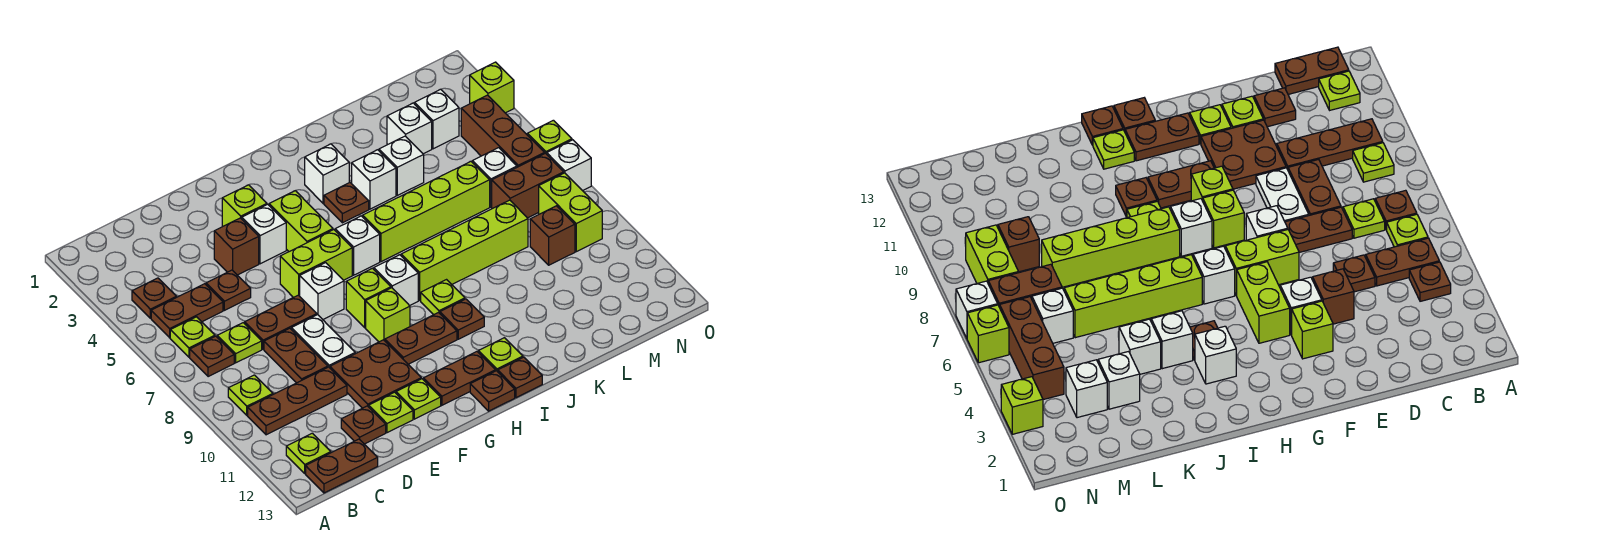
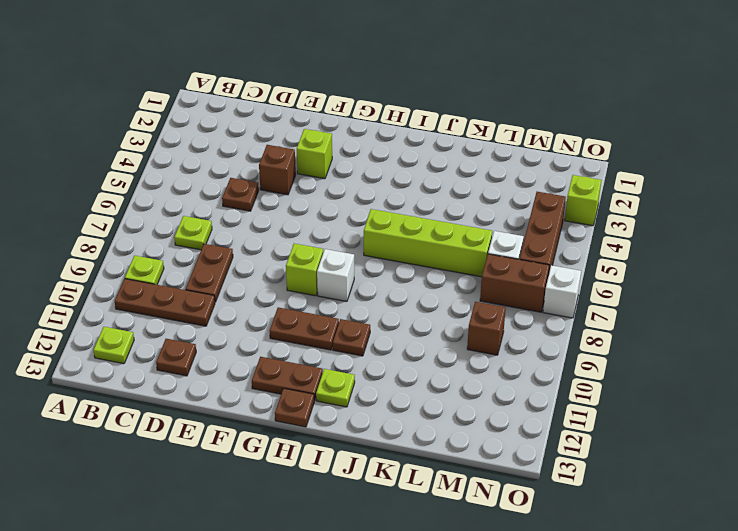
none -> brown 1x1 plate [132,278,176,318]
none -> brown 1x2 plate [151,284,223,338]
none -> lime 1x1 plate [170,317,215,357]
none -> brown 1x1 plate [190,336,234,377]

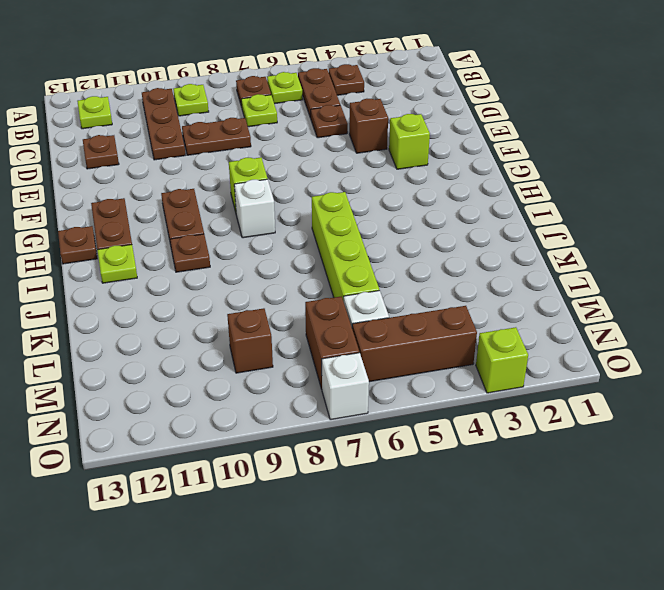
none -> brown 1x2 plate [306,439,378,493]
none -> brown 1x2 plate [245,295,317,349]
none -> white 1x2 plate [291,315,355,368]
none -> brown 2x2 plate [330,340,421,408]

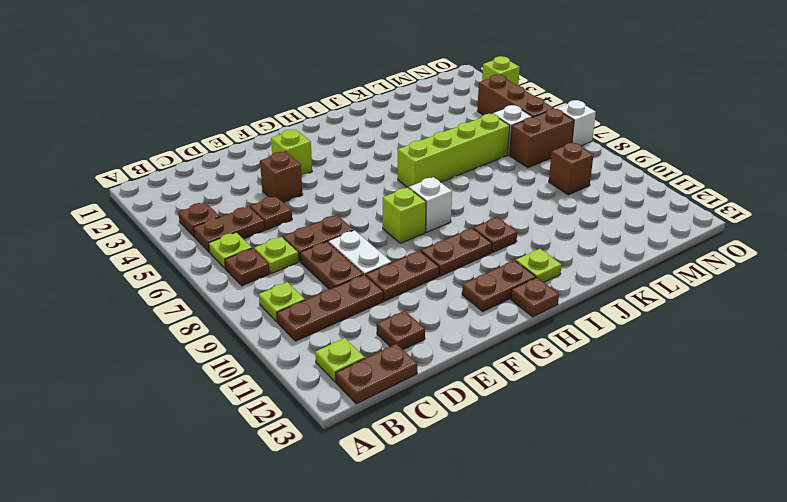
brown 1x2 plate [366,251,439,301] -> brown 2x2 plate [330,340,421,408]
none -> lime 1x1 plate [369,392,413,433]
none -> white 1x1 brick [242,204,286,264]
none -> lime 1x2 brick [280,229,352,297]
none -> white 1x1 brick [300,263,344,319]

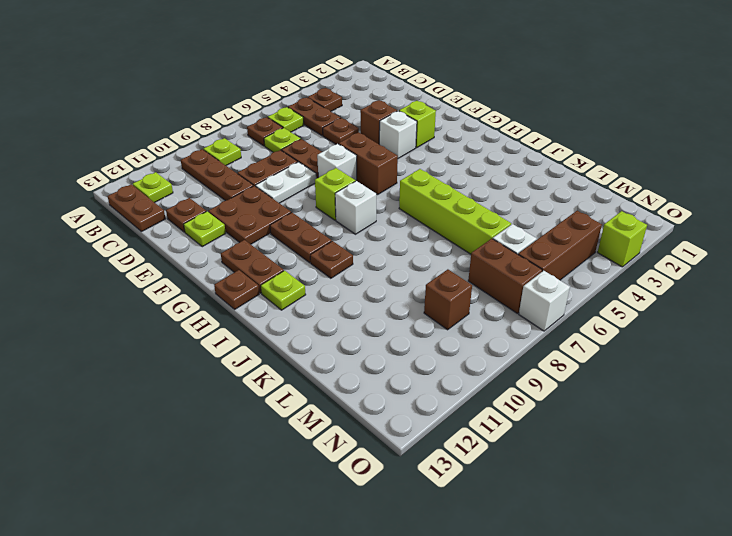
brown 1x2 brick [339,132,398,195] -> lime 1x2 brick [280,229,352,297]
none -> lime 1x1 plate [396,379,441,419]
none -> lime 1x2 brick [269,191,333,252]
none -> lime 1x1 brick [366,288,410,342]
none -> white 1x1 brick [335,216,380,275]

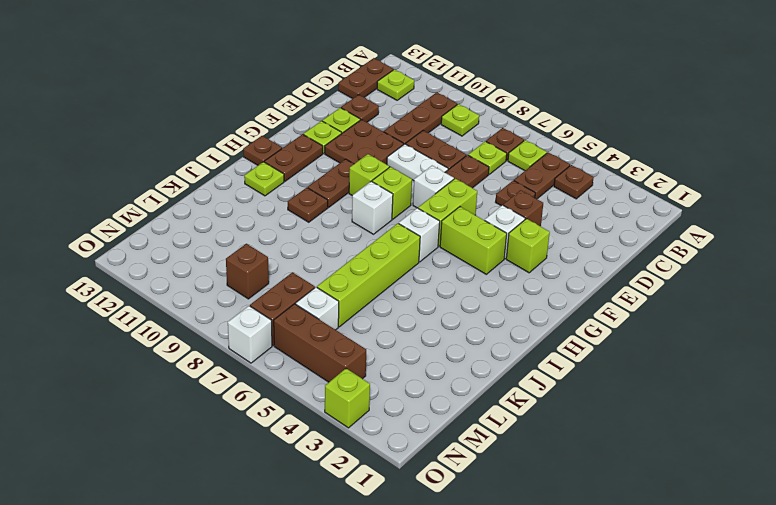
none -> white 1x1 brick [305,144,349,203]
none -> brown 1x1 plate [324,182,369,223]
none -> lime 1x4 brick [401,200,528,300]
none -> lime 1x1 plate [421,280,465,315]

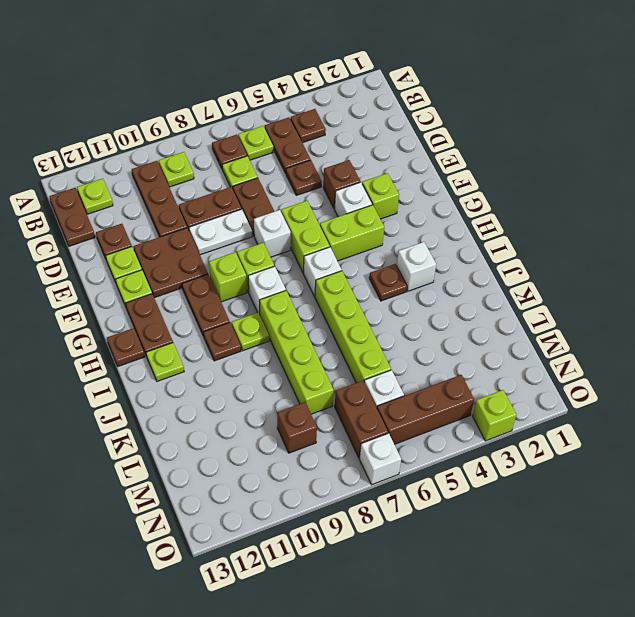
none -> brown 1x1 plate [498,357,542,398]
none -> white 1x1 brick [352,150,396,209]
none -> white 1x1 brick [379,136,424,195]
none -> white 1x1 brick [387,103,432,154]

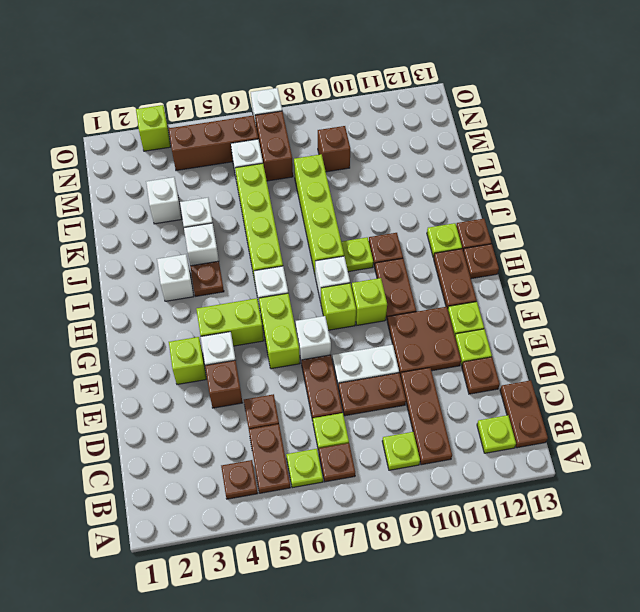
none -> white 1x1 brick [415,89,459,149]
none -> lime 1x2 brick [539,173,602,252]
none -> lime 1x1 brick [527,120,572,154]

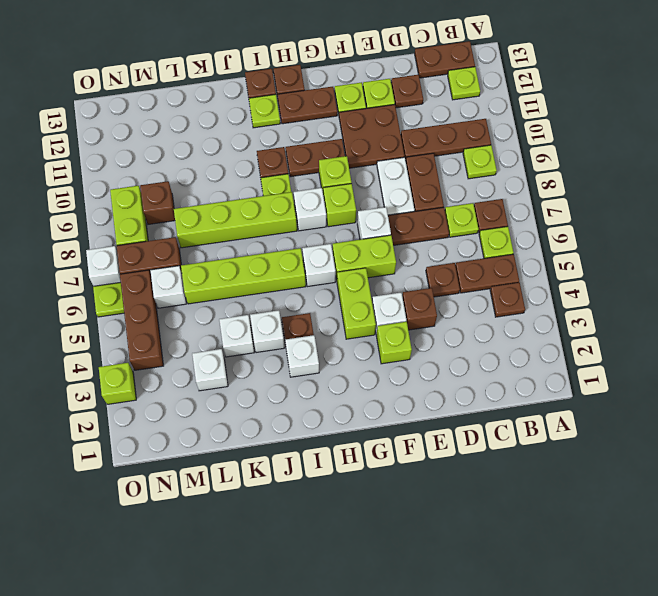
lime 1x1 plate [93,282,124,317] -> lime 1x1 brick [527,120,572,154]
none -> white 1x1 brick [415,89,459,149]

